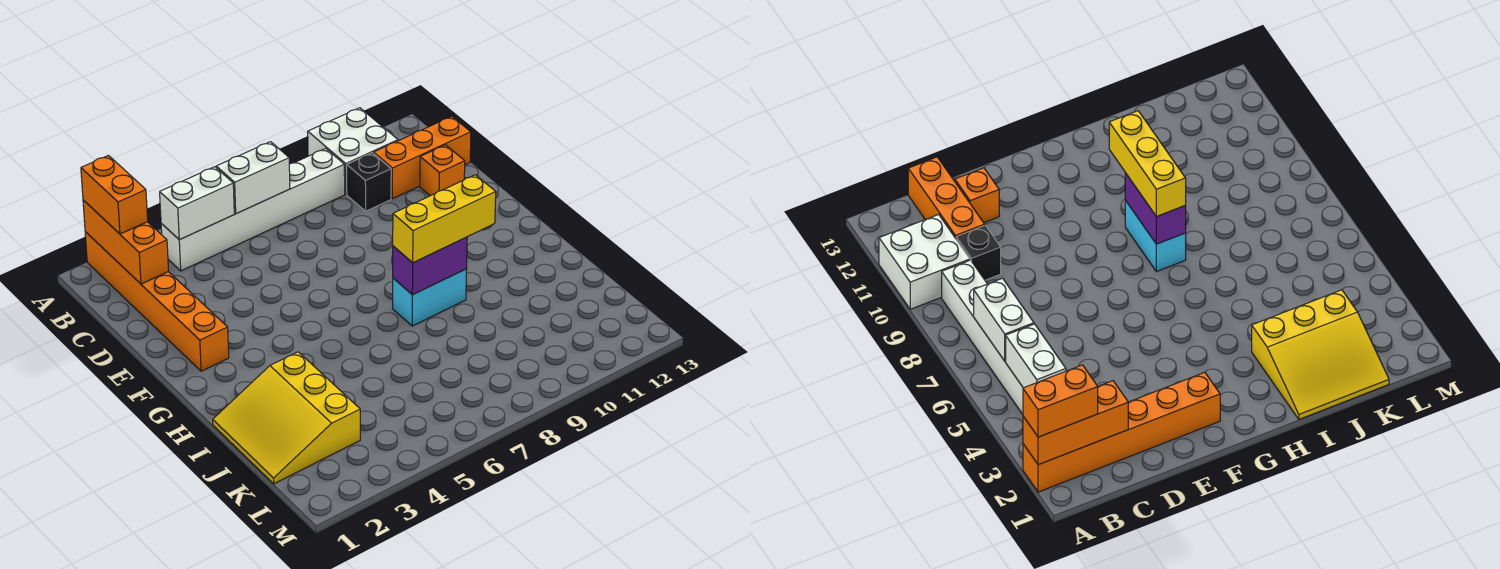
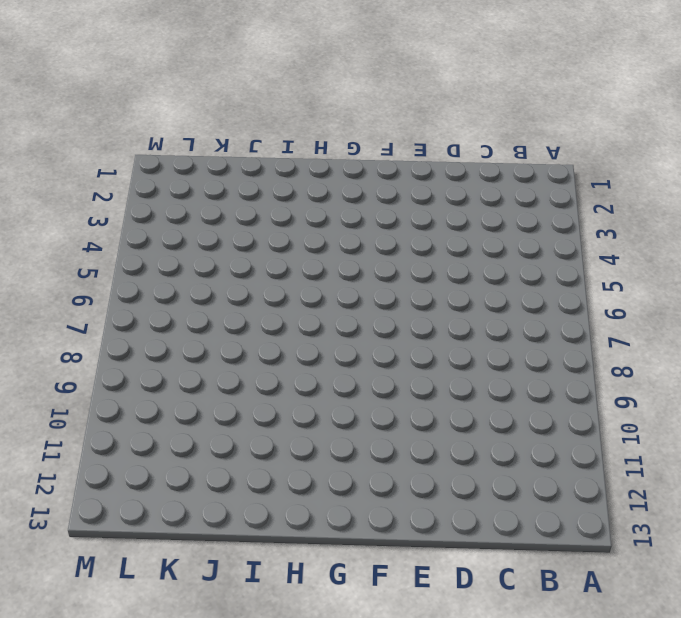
none -> orange 1x6 brick [85,232,229,371]
none -> white 2x2 brick [308,108,398,194]
none -> white 1x6 brick [161,148,345,271]

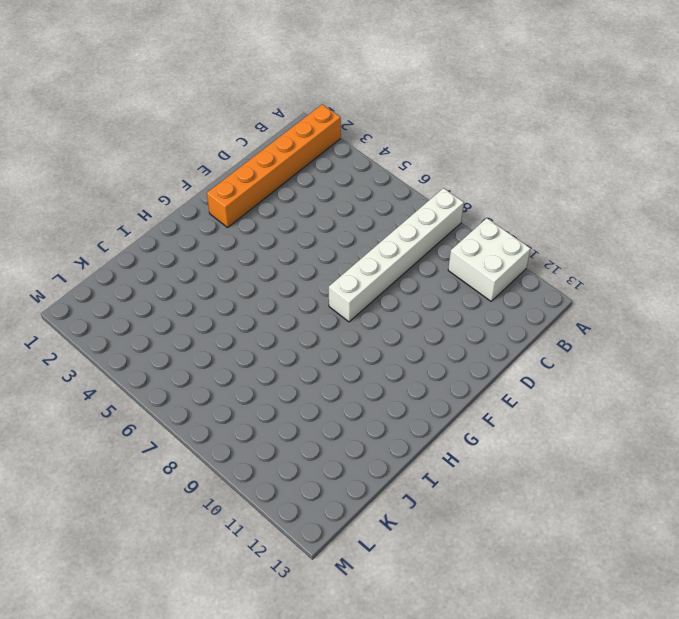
white 1x6 brick [329,188,464,322] -> white 1x6 brick turned to [161,148,345,271]
none -> black 1x1 brick [347,153,391,211]
none -> orange 1x3 brick [374,116,471,199]
none -> orange 1x1 brick [420,145,465,196]

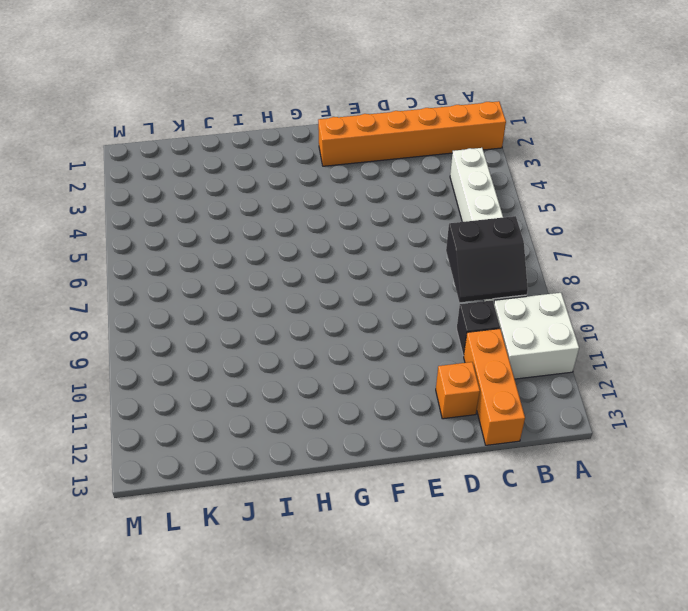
black 2x2 slope [446,216,528,302] -> none
none -> cyan 1x2 brick [392,269,467,326]
none -> yellow 3x3 slope [213,352,360,484]
none -> orange 1x3 brick [83,200,169,284]

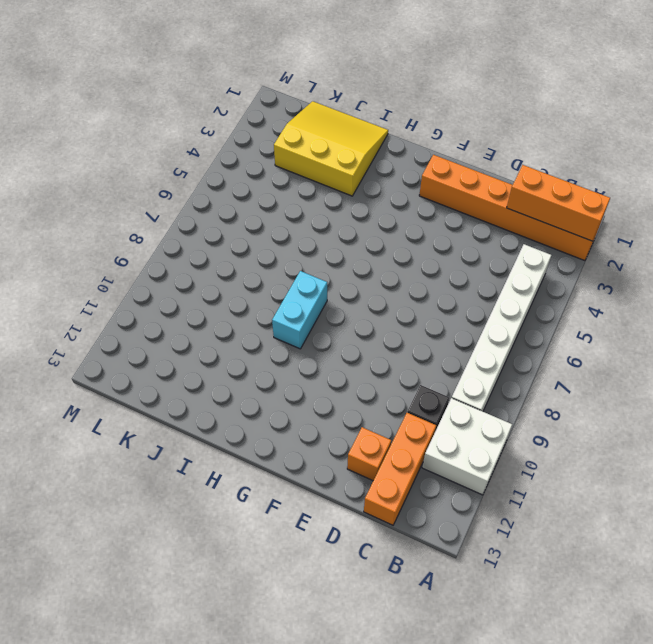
none -> white 1x2 brick [160,167,234,240]
none -> white 1x2 brick [216,142,290,214]
none -> purple 1x2 brick [393,237,467,295]

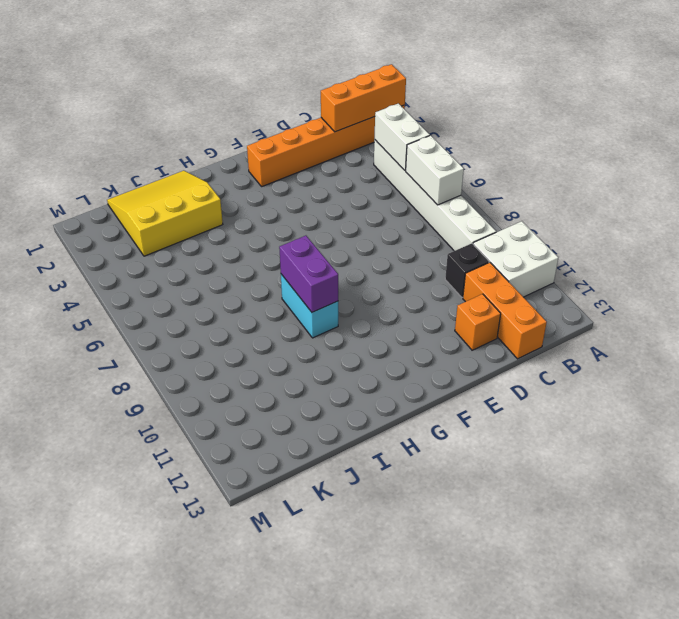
none -> orange 1x2 brick [81,155,148,234]
none -> yellow 1x3 brick [393,175,496,263]

